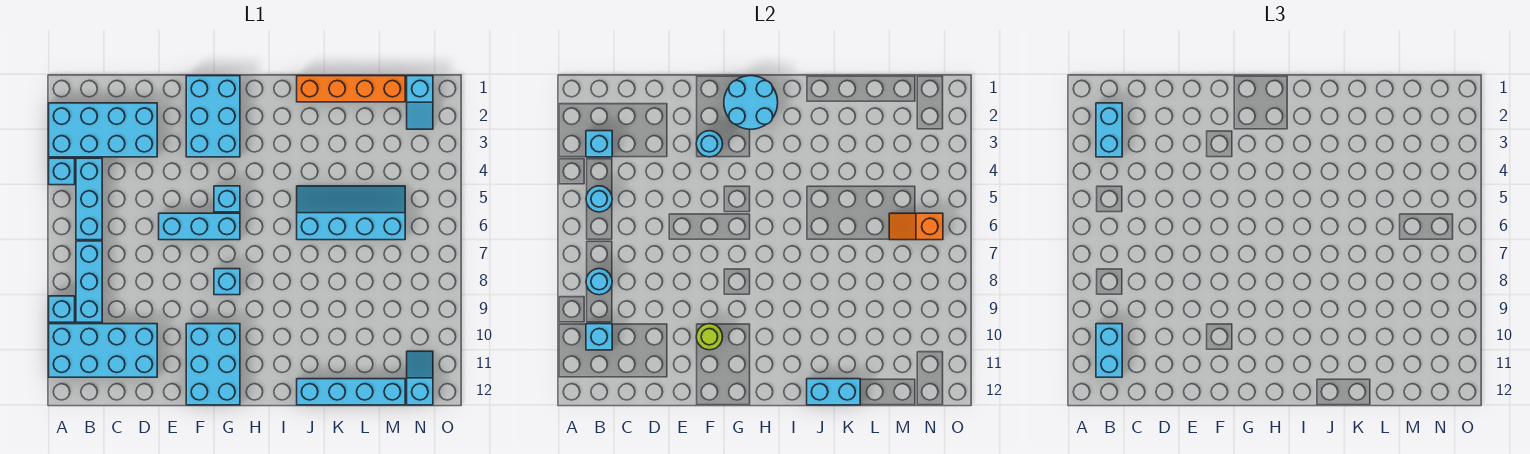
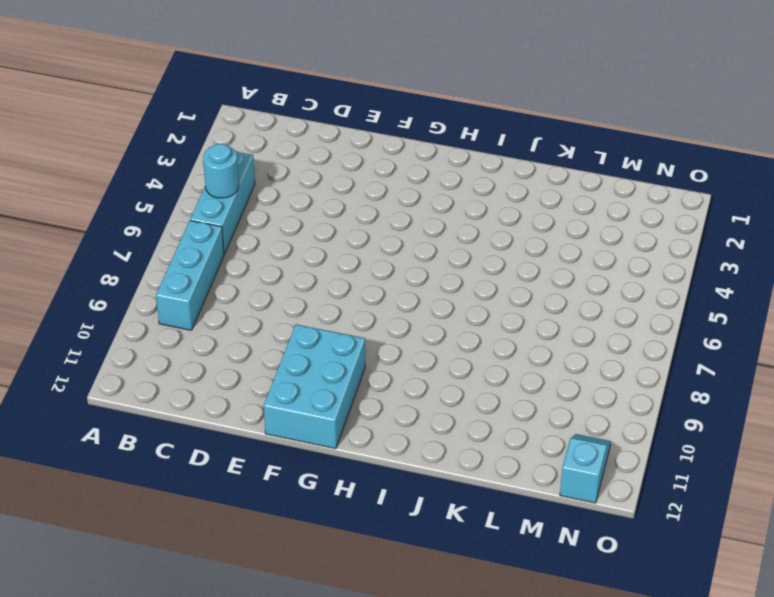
none -> cyan 2x4 brick [49,103,157,157]
none -> cyan 1x1 brick [49,158,75,185]
none -> cyan 1x1 brick [49,296,75,322]

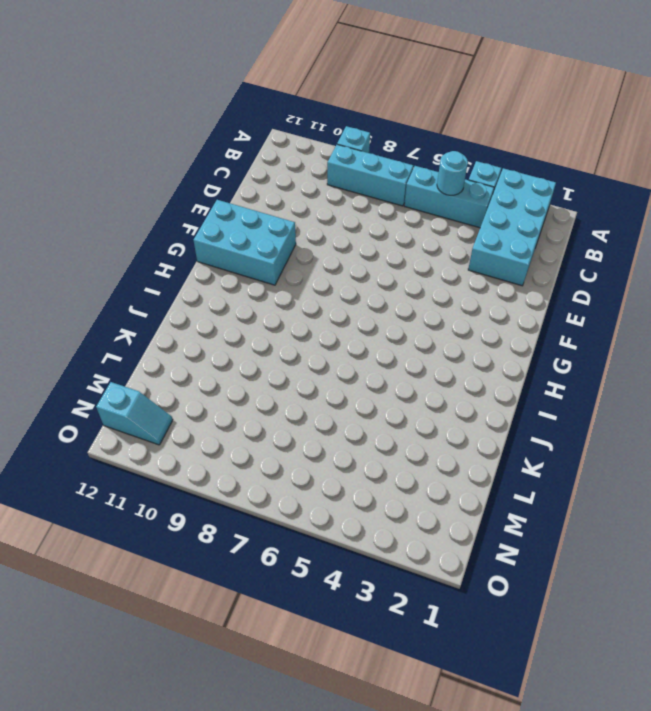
none -> cyan 2x4 brick [49,324,157,377]
none -> cyan 1x3 brick [159,213,240,240]
none -> cyan 2x3 brick [186,76,240,157]

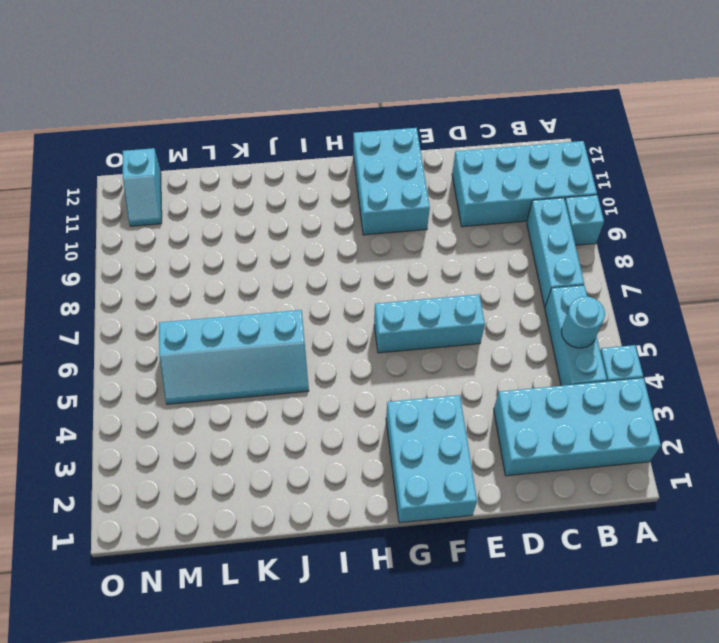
none -> cyan 1x1 brick [214,186,240,212]
none -> cyan 1x1 brick [214,269,240,295]
none -> orange 1x4 brick [297,76,405,102]

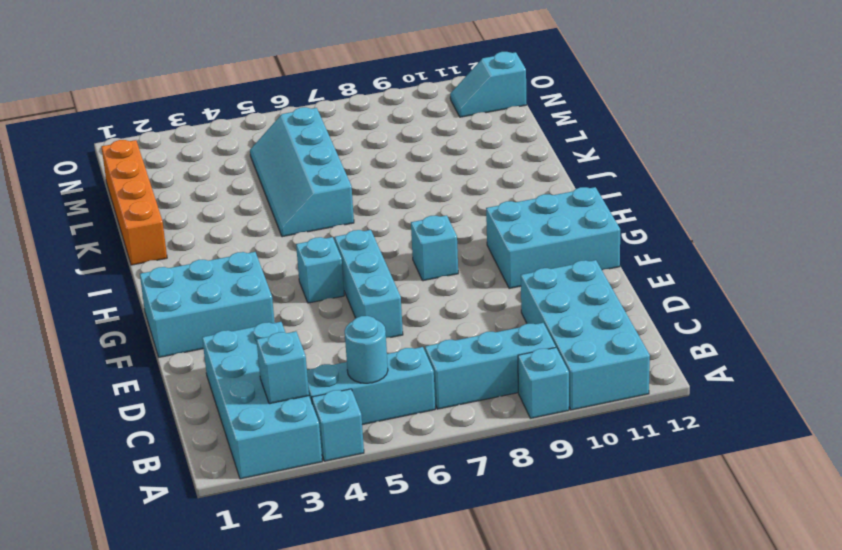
none -> cyan 1x4 brick [297,379,405,405]
none -> cyan 1x2 slope [407,76,433,129]
none -> cyan 1x1 round brick [586,269,612,295]

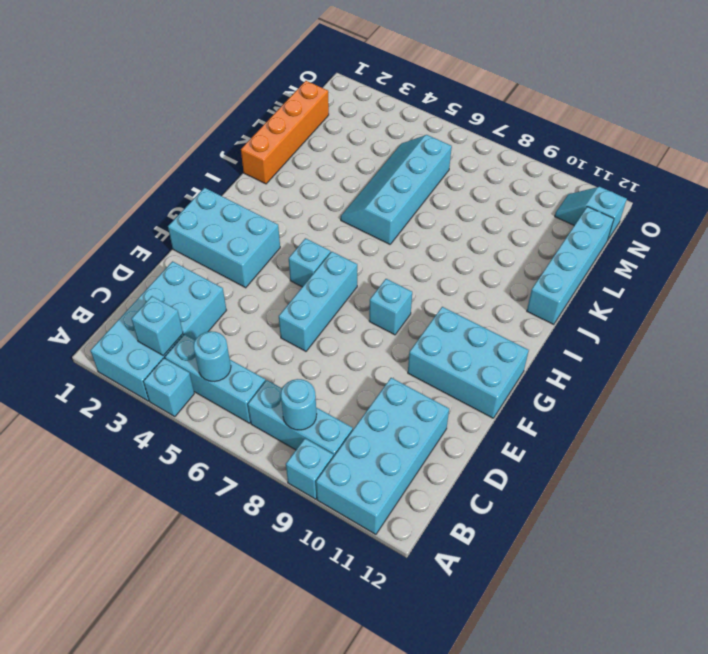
none -> cyan 1x2 slope [407,76,433,129]
none -> cyan 1x1 brick [586,324,612,350]
none -> cyan 1x1 round brick [696,131,723,157]

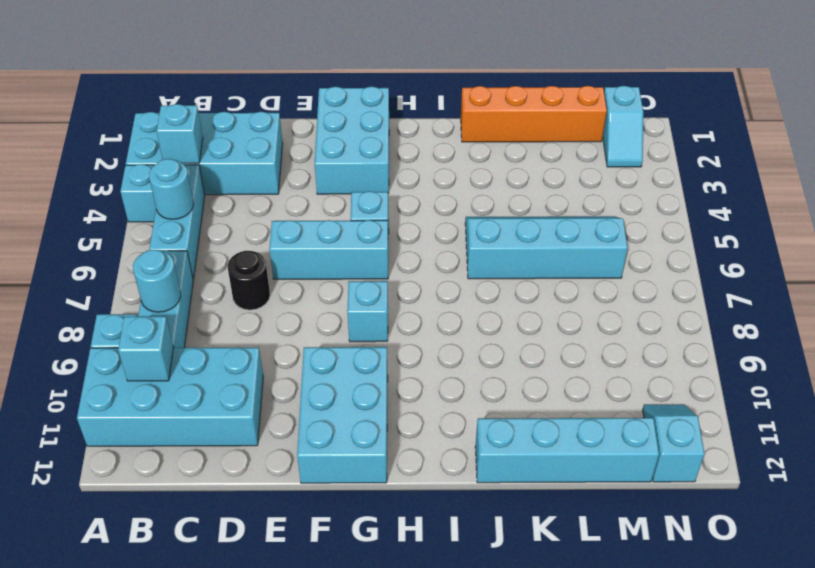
black 1x1 round brick [228,251,270,310] -> none
none -> cyan 1x1 round brick [696,131,723,157]
none -> lime 1x1 round brick [696,324,723,350]
none -> cyan 2x2 round brick [724,76,778,129]

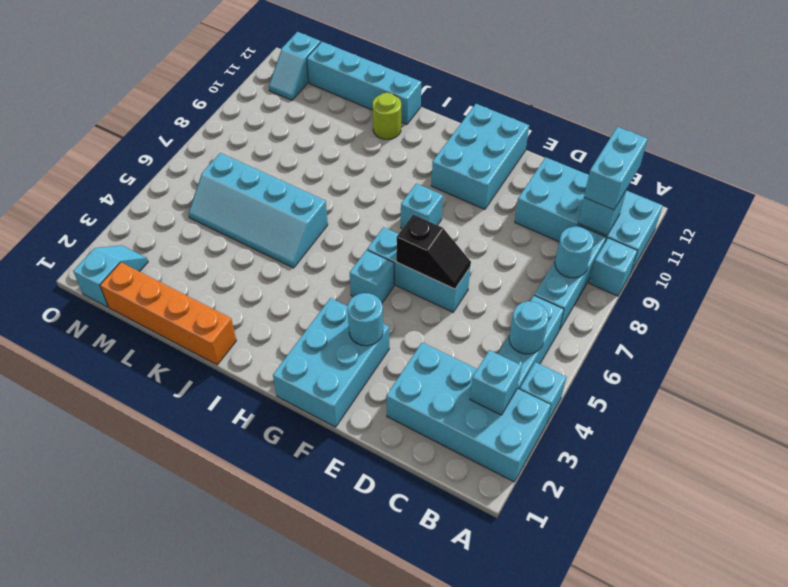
black 1x2 slope [396,215,471,289] -> none
lime 1x1 round brick [373,93,401,139] -> lime 1x1 round brick moved to [696,324,723,350]
none -> cyan 2x2 round brick [724,76,778,129]
none -> cyan 1x2 brick [807,379,860,405]
none -> orange 1x2 slope [889,213,943,240]

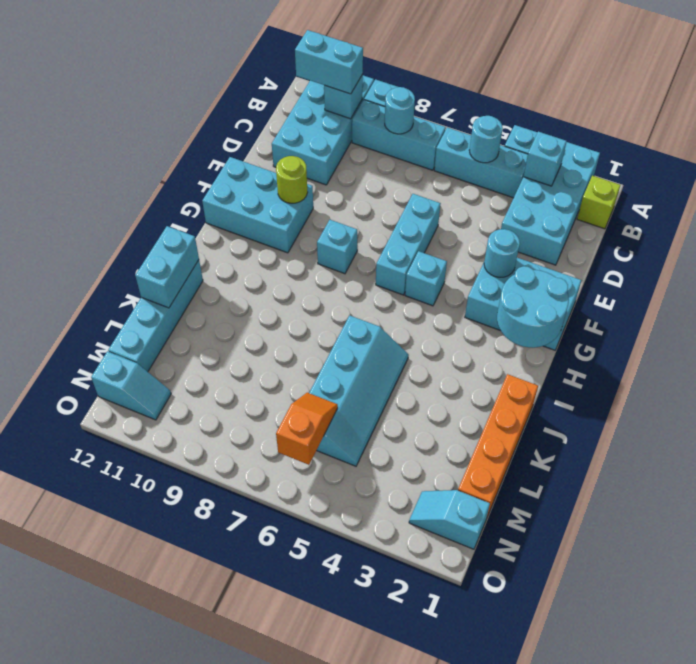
lime 1x1 brick [577,176,620,229] -> none
none -> cyan 1x2 brick [1096,103,1122,157]

